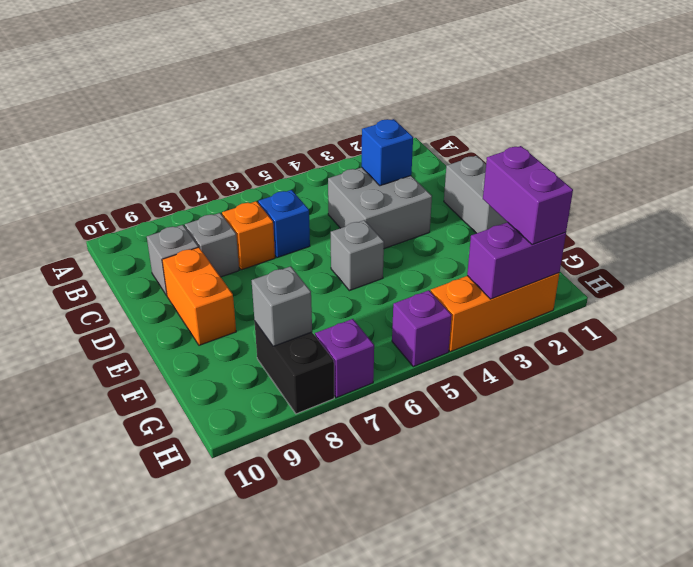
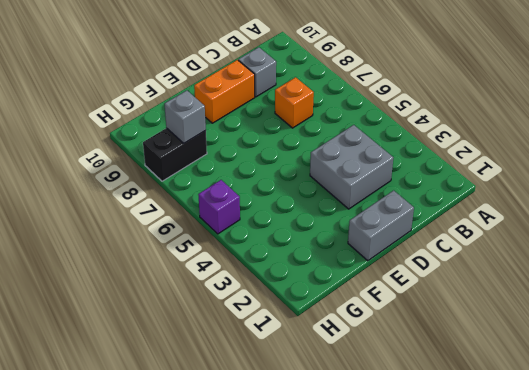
none -> blue 1x1 brick [258,190,310,258]
none -> grey 1x1 brick [185,213,239,277]
none -> grey 1x1 brick [331,220,384,291]

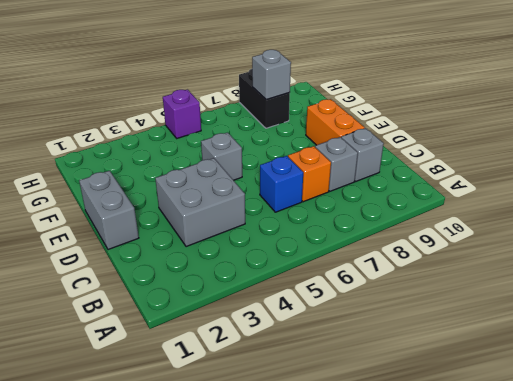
none -> orange 1x3 brick [431,273,559,352]
none -> purple 1x1 brick [315,319,374,398]
none -> blue 1x1 brick [362,119,413,186]

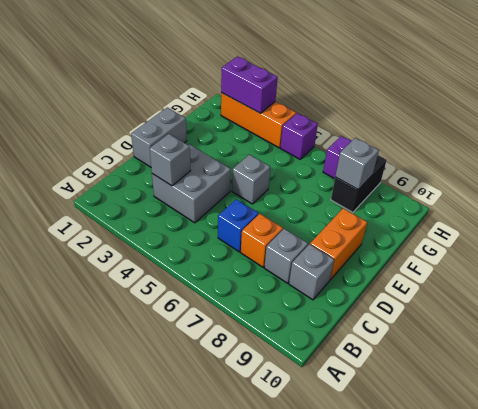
grey 1x1 brick [149,134,191,186] -> blue 1x1 brick [362,119,413,186]
none -> purple 1x2 brick [483,146,573,245]

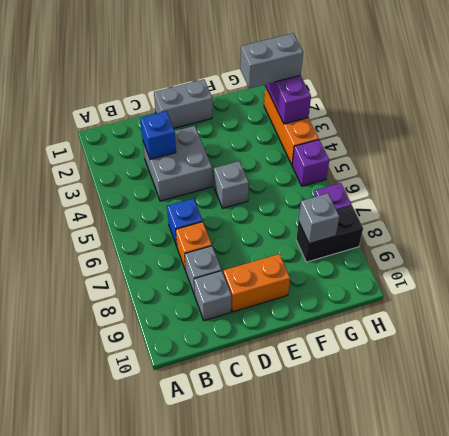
grey 1x2 brick [240,33,303,88] -> purple 1x2 brick [483,146,573,245]

